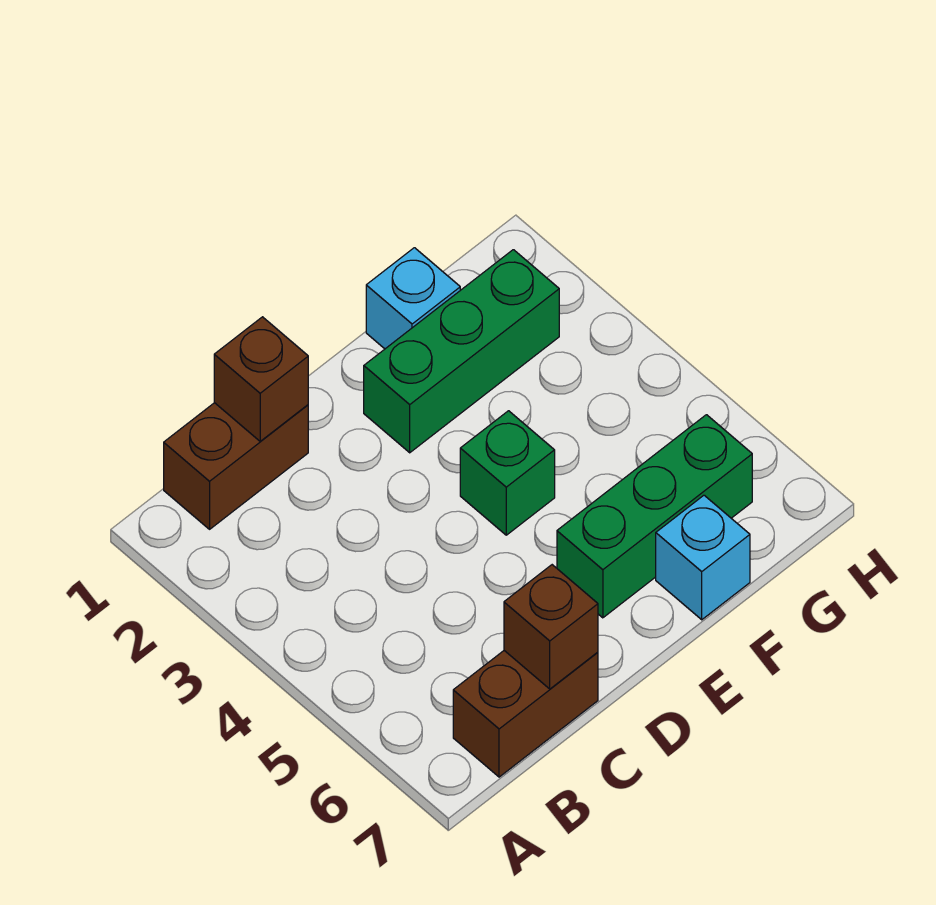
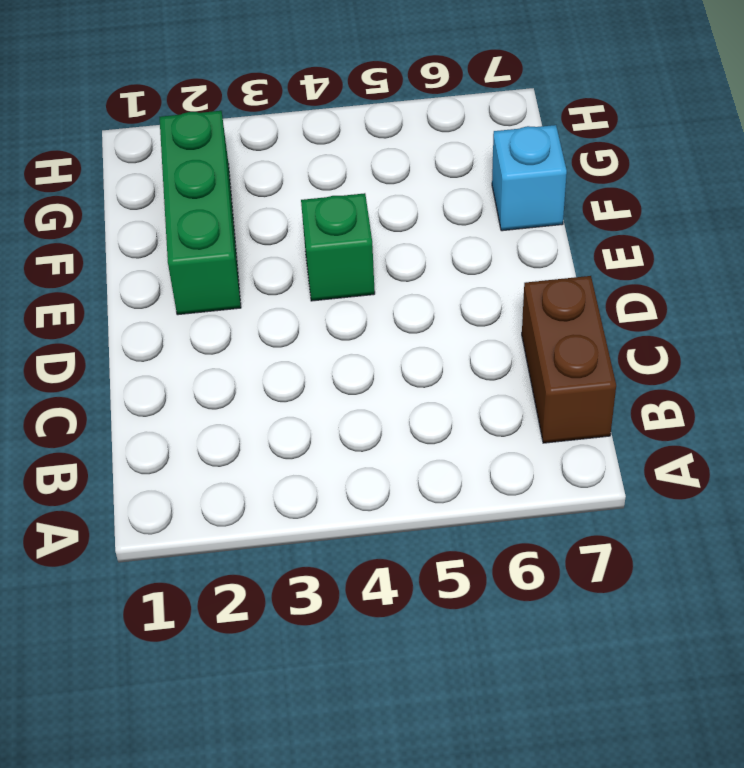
none -> brown 1x2 brick [164,403,308,529]
none -> green 1x3 brick [557,415,752,618]

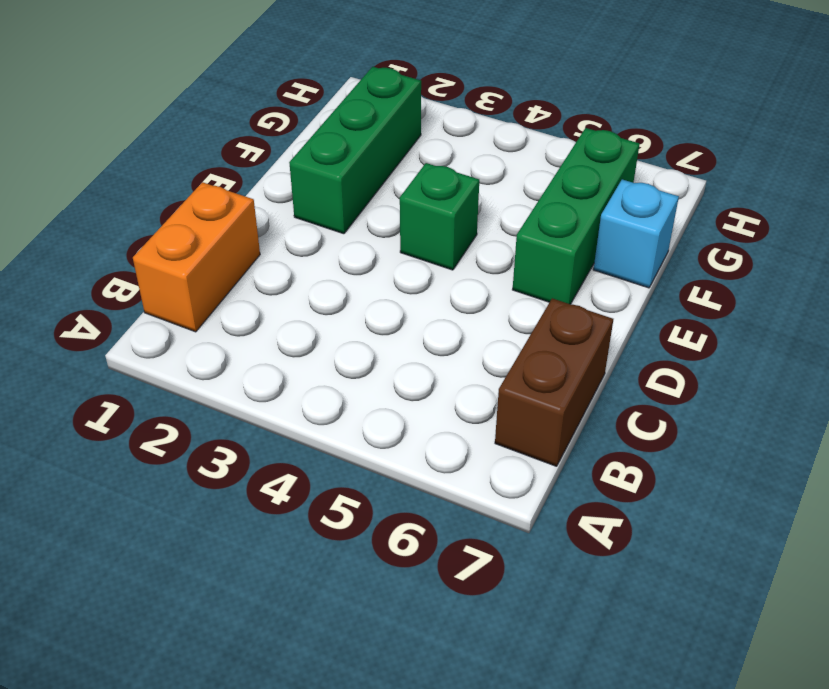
orange 1x2 brick [133,182,260,332] -> brown 1x2 brick [164,403,308,529]
none -> cyan 1x1 brick [366,248,460,349]
none -> brown 1x1 brick [214,317,308,441]

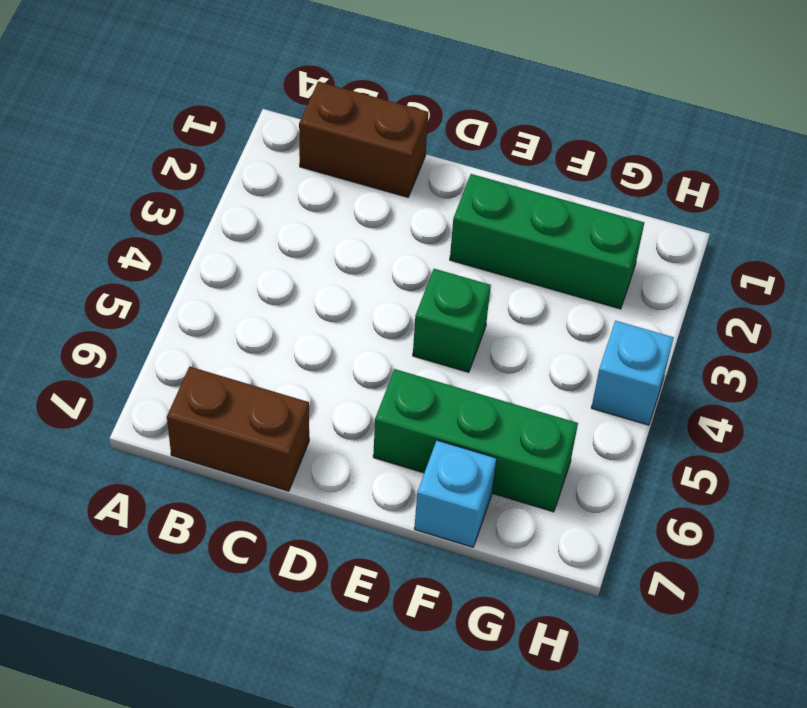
cyan 1x1 brick [591,321,674,425] -> cyan 1x1 brick moved to [366,248,460,349]
none -> brown 1x1 brick [214,317,308,441]
none -> brown 1x1 brick [504,565,598,689]

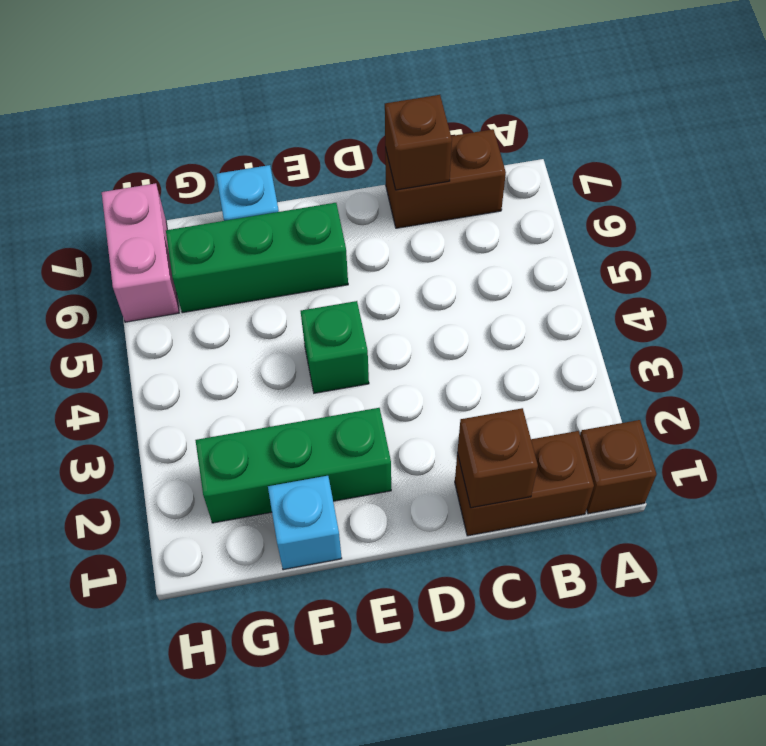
brown 1x1 brick [580,420,656,514] -> none
pink 1x2 brick [102,183,179,322] -> none

